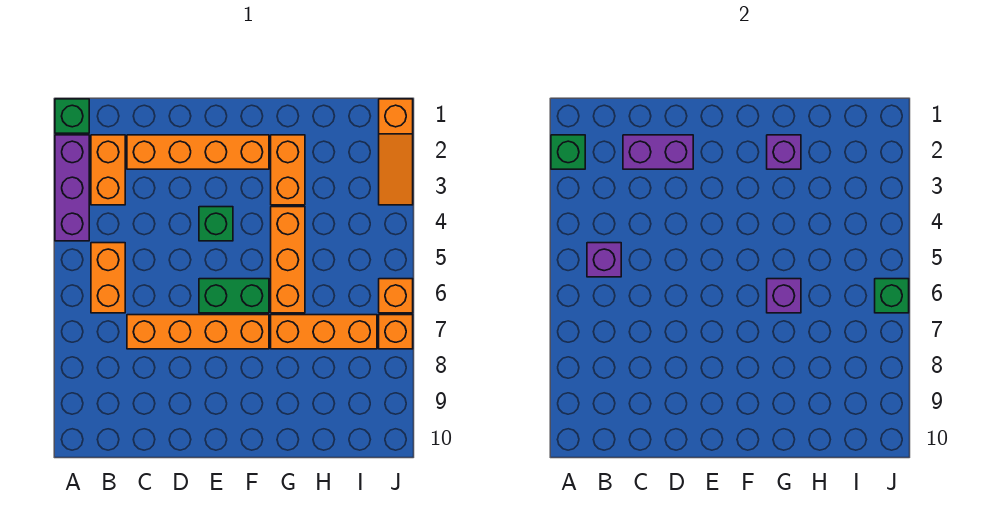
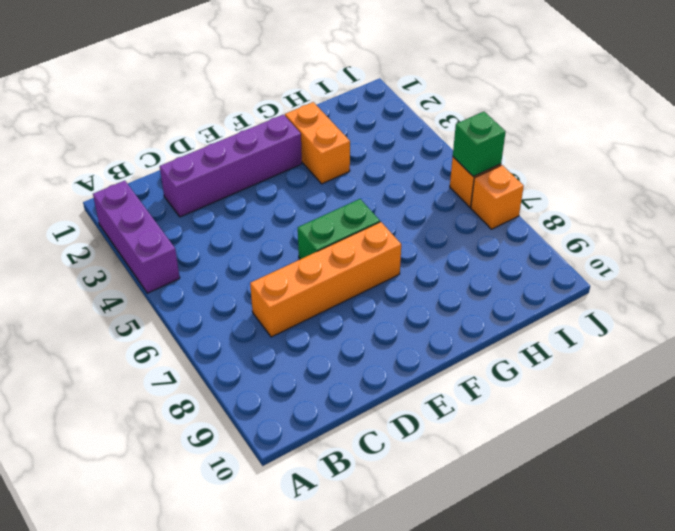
purple 1x4 brick [160,115,302,217] -> orange 1x4 brick [127,135,269,169]
none -> green 1x1 brick [55,99,89,133]
none -> orange 1x2 brick [91,135,125,205]
none -> orange 1x2 brick [91,243,125,313]

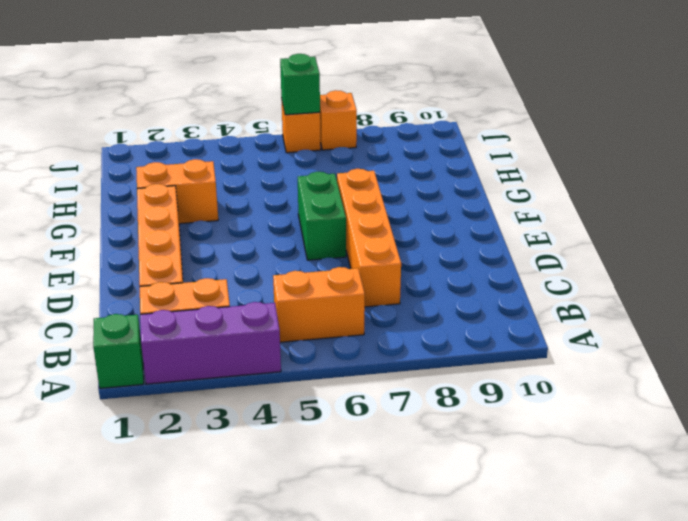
none -> green 1x1 brick [199,207,233,241]
none -> orange 1x3 brick [271,207,305,313]
none -> orange 1x3 brick [271,315,377,349]

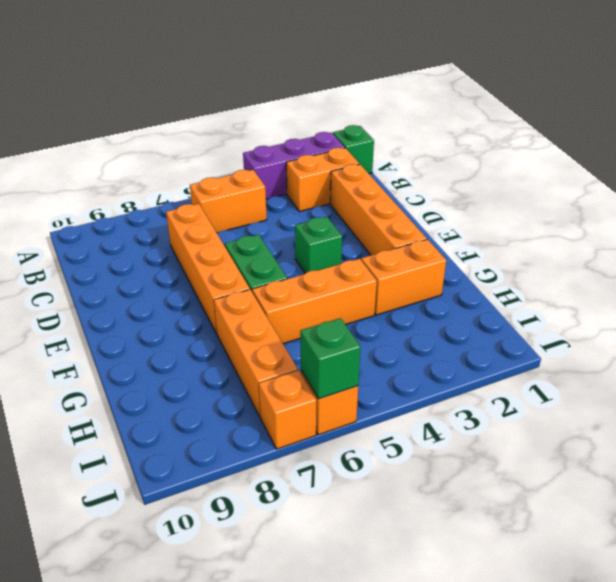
none -> orange 1x3 slope [379,99,413,205]
none -> green 1x1 brick [551,135,585,169]
none -> purple 1x1 brick [587,243,621,277]

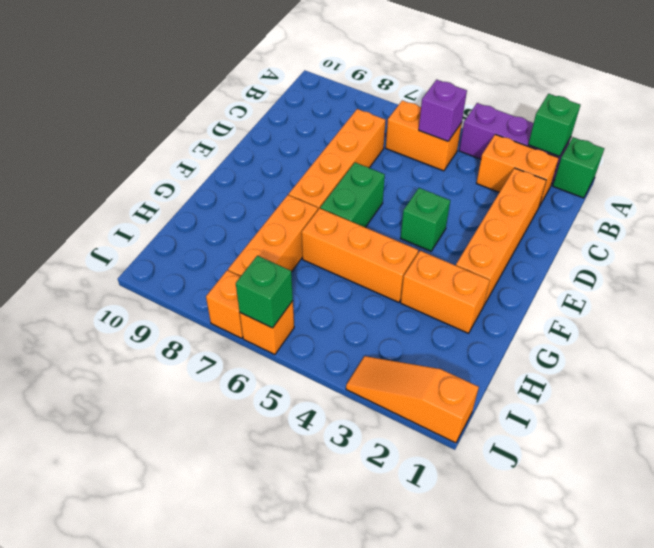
none -> purple 1x2 brick [623,135,693,169]
none -> purple 1x1 brick [767,135,801,169]
none -> purple 1x1 brick [767,279,801,313]

